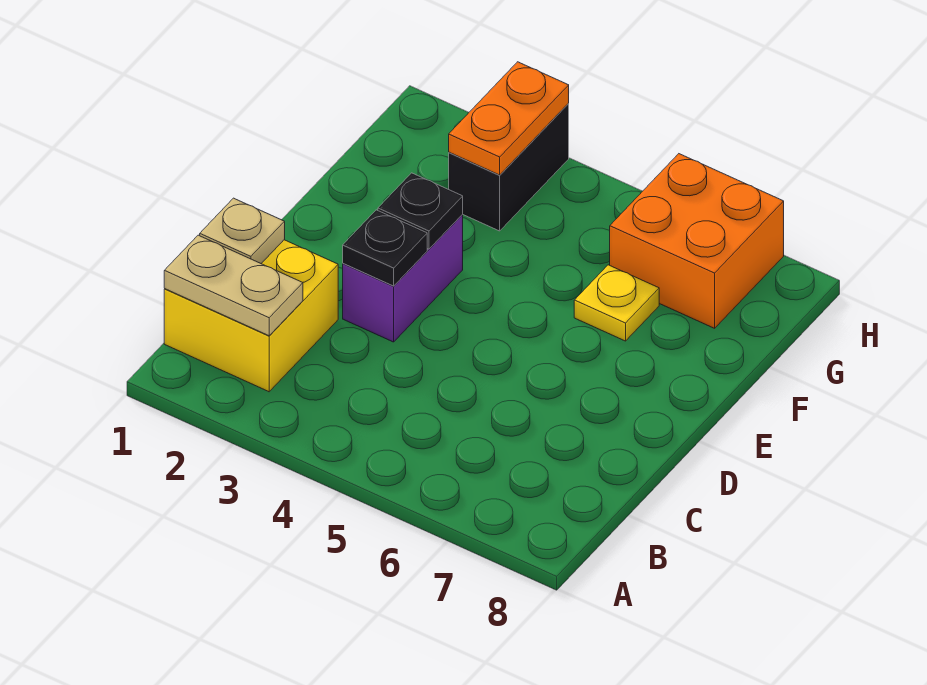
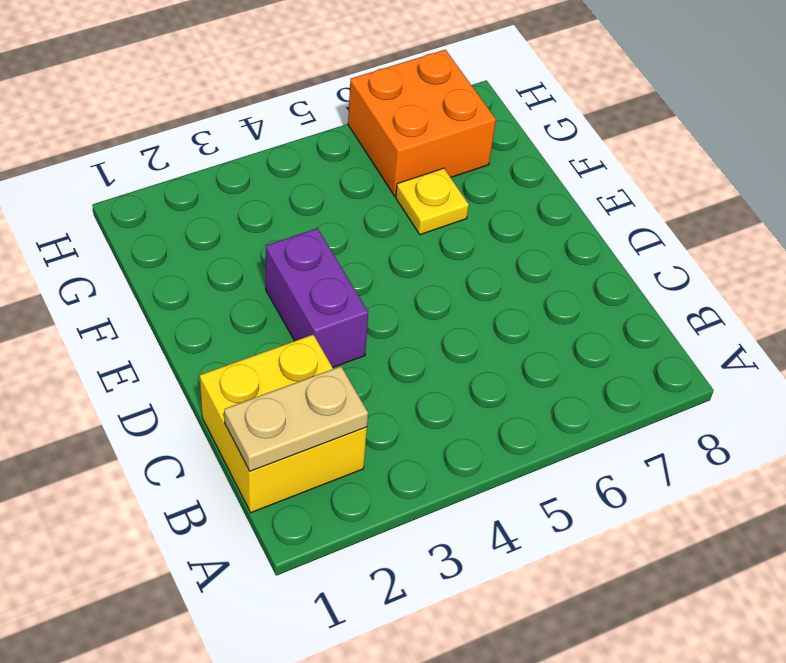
none -> black 1x2 brick [449,104,569,231]
none -> tan 1x1 plate [200,198,285,264]

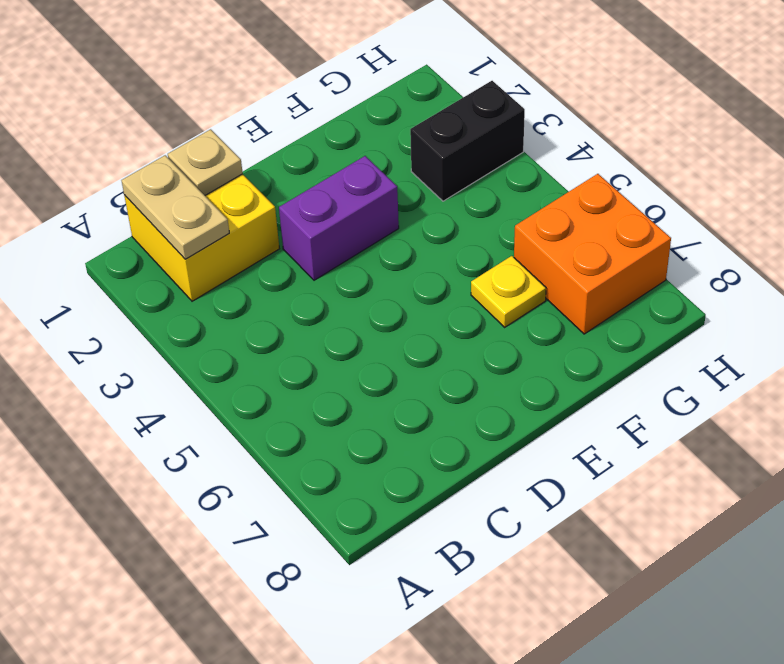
none -> black 1x1 plate [343,210,427,286]
none -> black 1x1 plate [378,173,463,249]

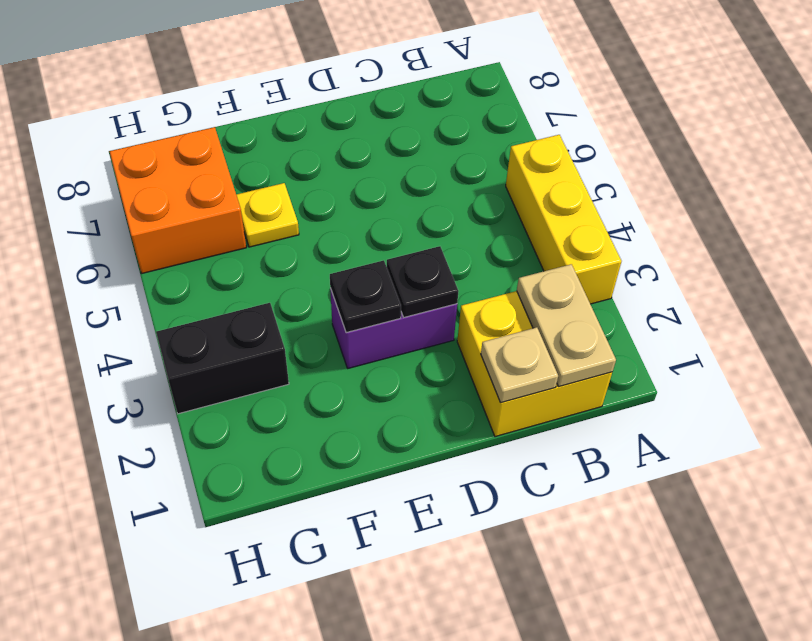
yellow 1x3 brick [506,135,622,304] -> none
none -> orange 1x2 plate [449,62,569,175]

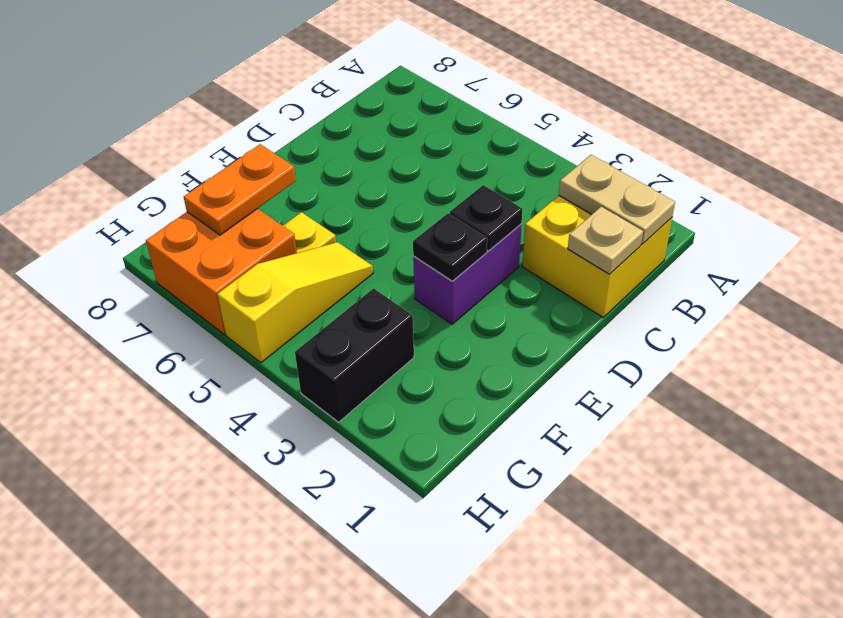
yellow 1x3 slope [217,242,373,363] -> none
orange 1x2 plate [184,144,296,235] -> orange 1x2 plate moved to [449,62,569,175]

